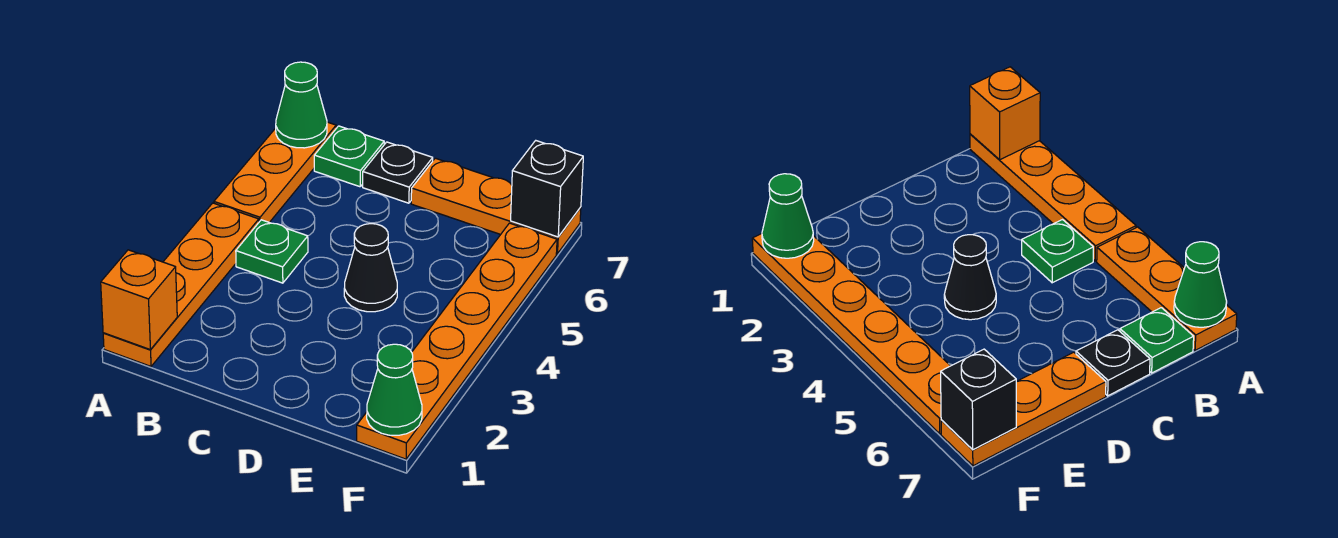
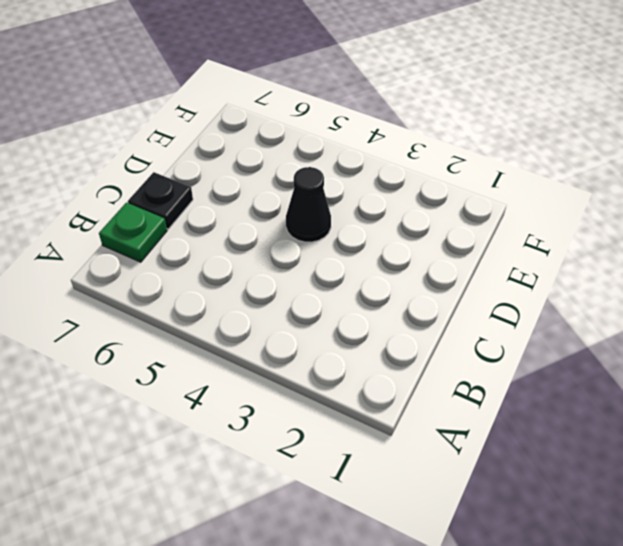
none -> orange 1x4 plate [103,203,259,366]
none -> orange 1x3 plate [214,122,336,222]
none -> green 1x1 plate [236,220,308,283]

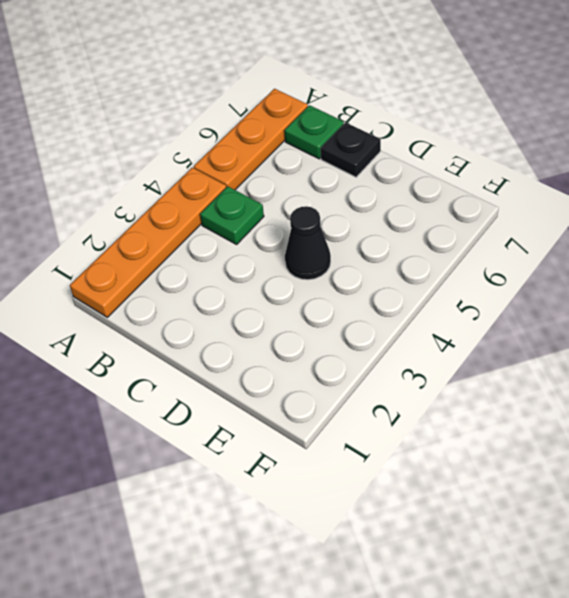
none -> orange 1x3 plate [411,158,581,254]
none -> orange 1x6 plate [357,223,557,459]
none -> orange 1x1 brick [101,250,177,350]

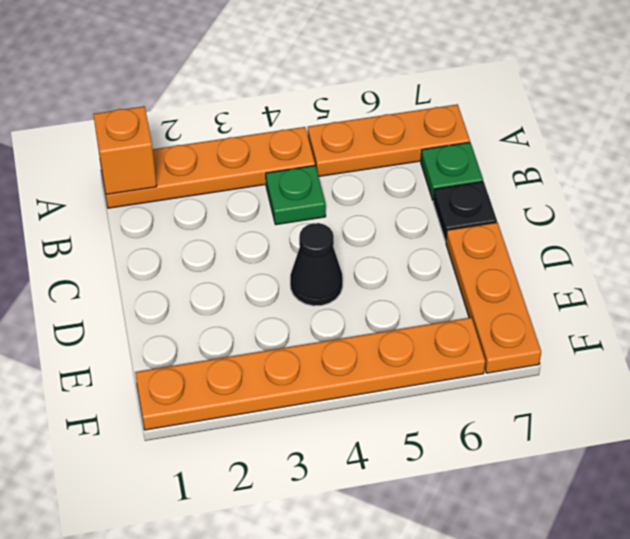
none -> green 1x1 cone [276,62,327,148]
none -> green 1x1 cone [367,344,422,435]
none -> black 1x1 brick [511,141,583,237]

